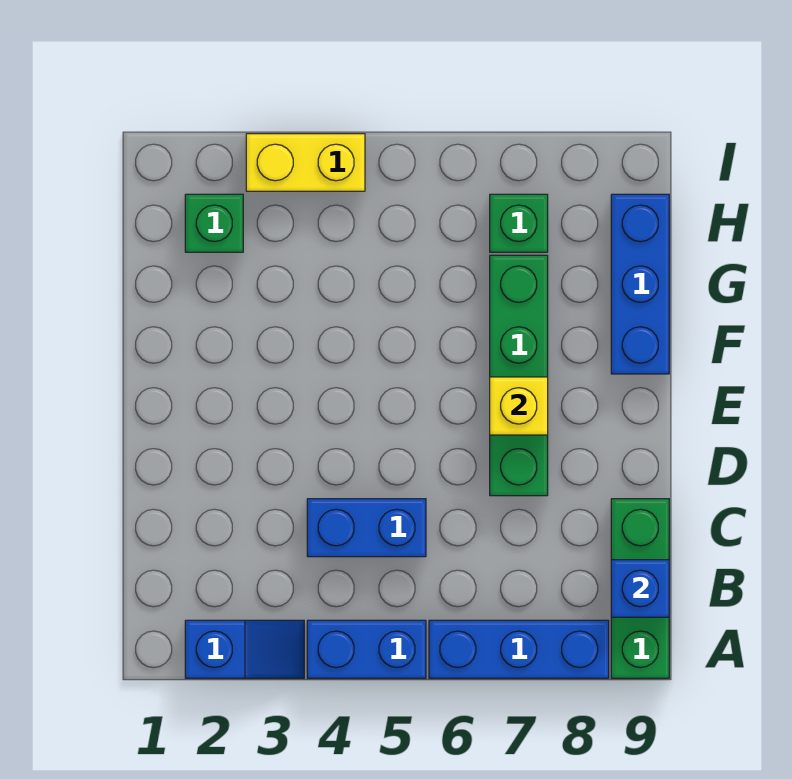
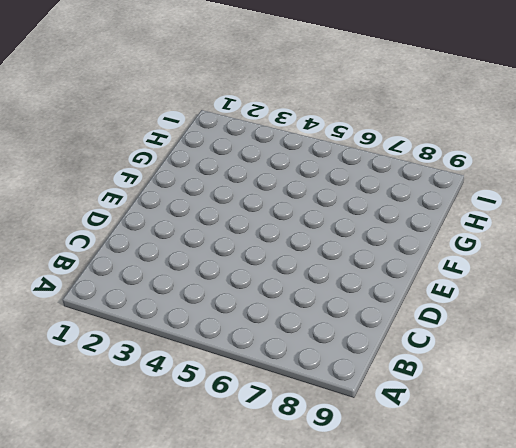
none -> blue 1x2 slope [185,620,304,678]
none -> blue 1x2 brick [307,620,426,678]
none -> blue 1x3 brick [429,620,609,678]

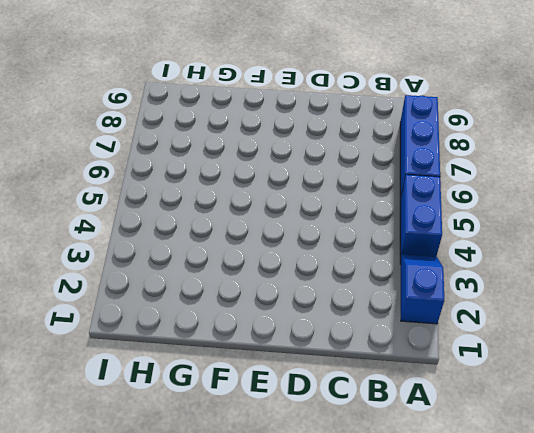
none -> green 1x3 brick [611,499,669,678]
none -> blue 1x2 brick [307,499,426,557]
none -> green 1x4 brick [490,255,548,496]

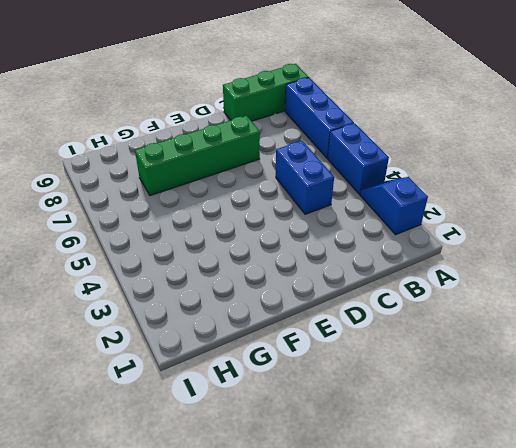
none -> blue 1x3 brick [611,194,669,374]
none -> green 1x1 brick [185,194,243,252]
none -> green 1x1 brick [490,194,548,252]

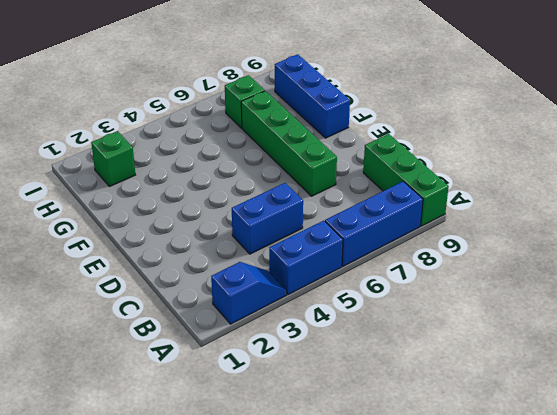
none -> yellow 1x2 brick [246,134,365,191]
none -> blue 1x1 brick [611,560,669,617]
none -> yellow 1x1 brick [490,377,548,435]

